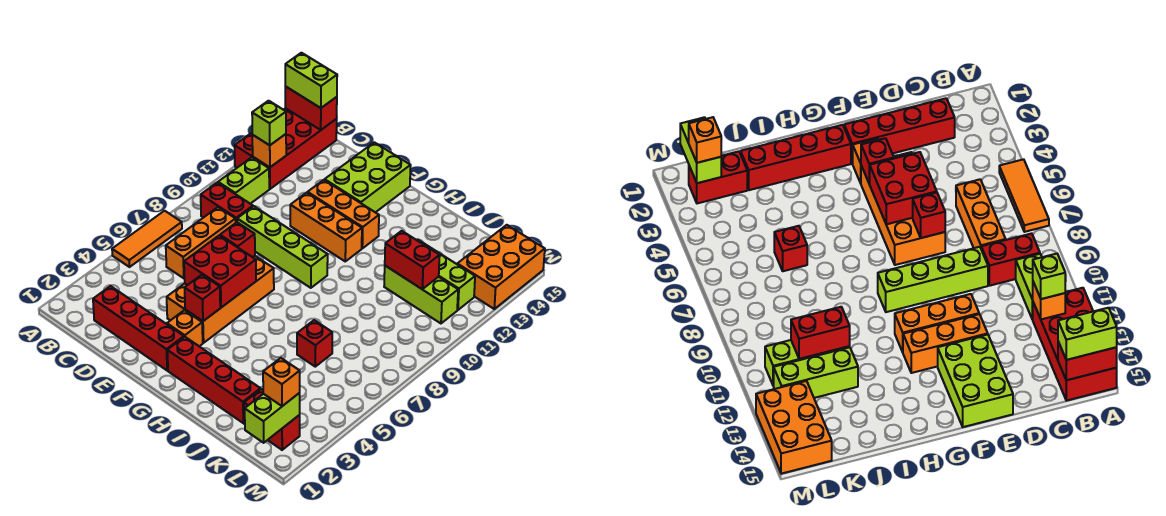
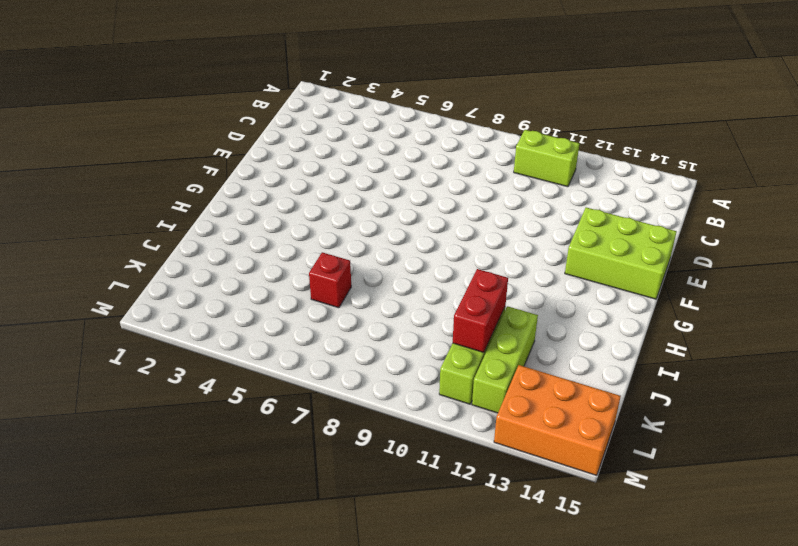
none -> orange 1x3 tile [112,211,182,267]
none -> red 2x4 brick [235,108,337,189]
none -> red 1x2 brick [201,183,253,222]

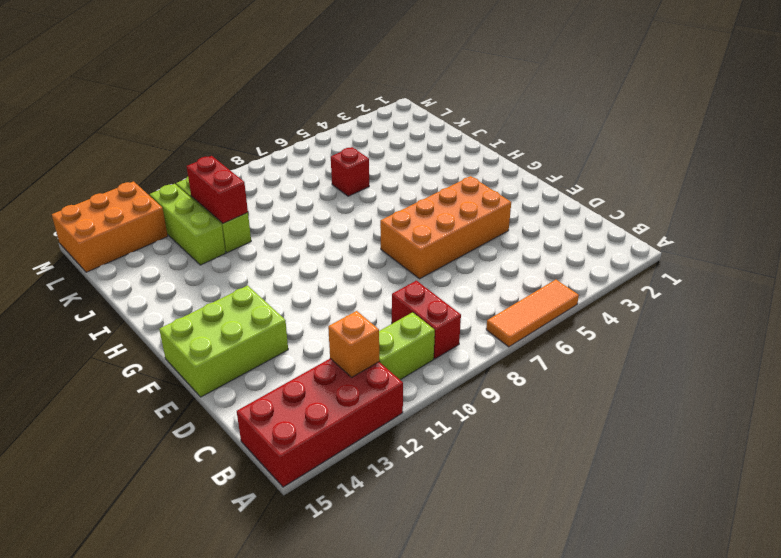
none -> red 1x4 brick [93,286,184,370]
none -> orange 1x3 brick [166,207,236,278]
none -> lime 1x4 brick [237,206,328,288]

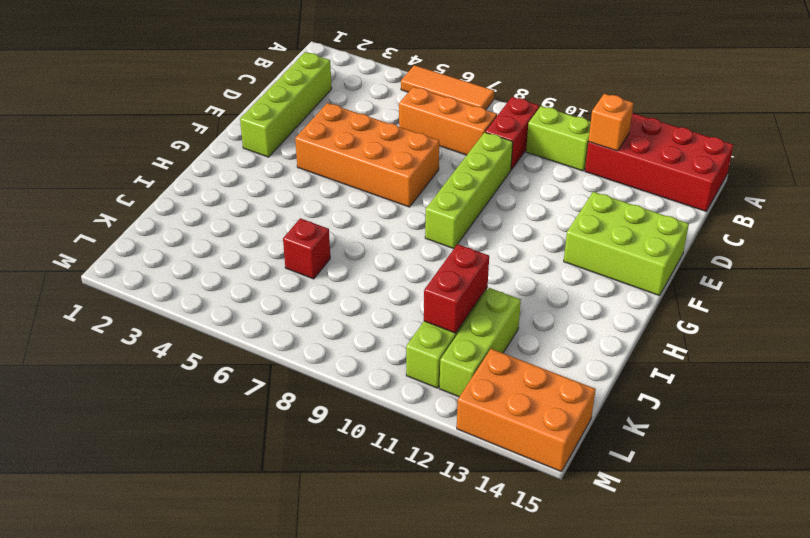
lime 1x4 brick [240,52,332,157] -> red 1x4 brick [93,286,184,370]
none -> orange 1x3 brick [290,193,362,261]
none -> orange 1x3 brick [308,180,379,248]
none -> orange 1x1 brick [167,310,203,346]

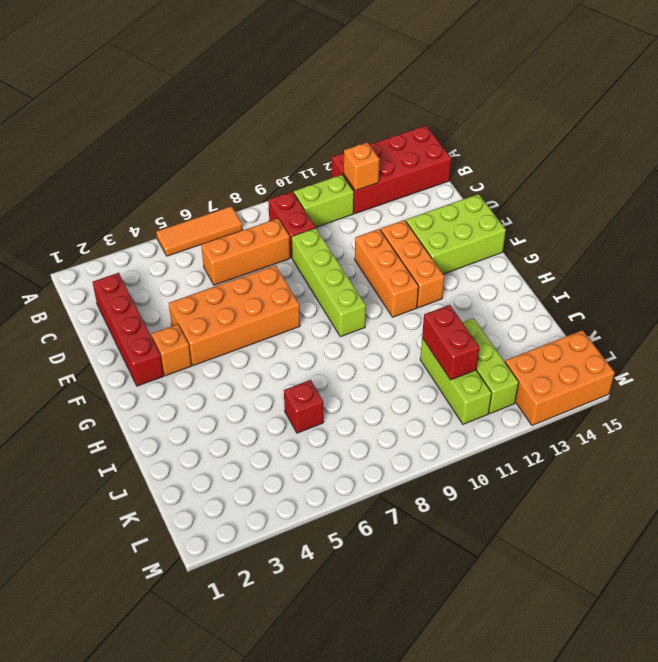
none -> red 1x4 brick [167,337,260,423]
none -> red 1x2 brick [244,389,300,450]
none -> red 1x2 brick [285,87,337,130]

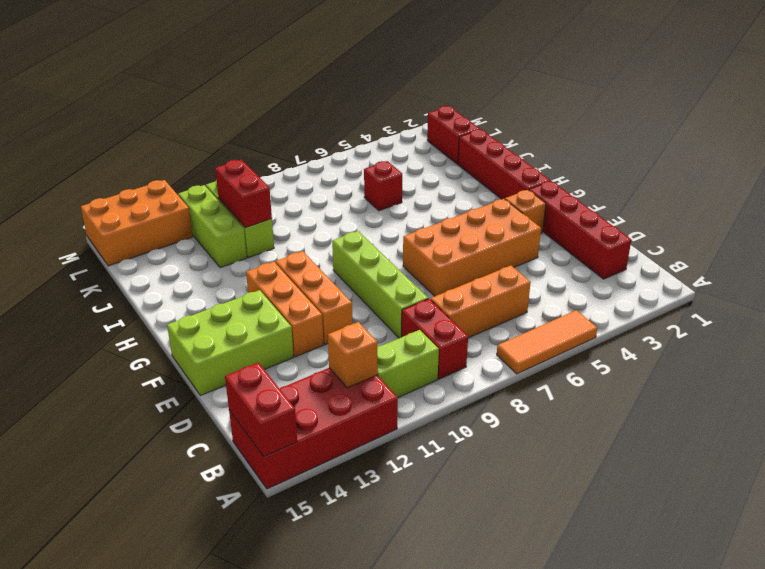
none -> red 2x2 brick [184,236,256,308]
none -> red 1x1 brick [220,222,255,257]
none -> red 1x1 brick [185,275,220,321]

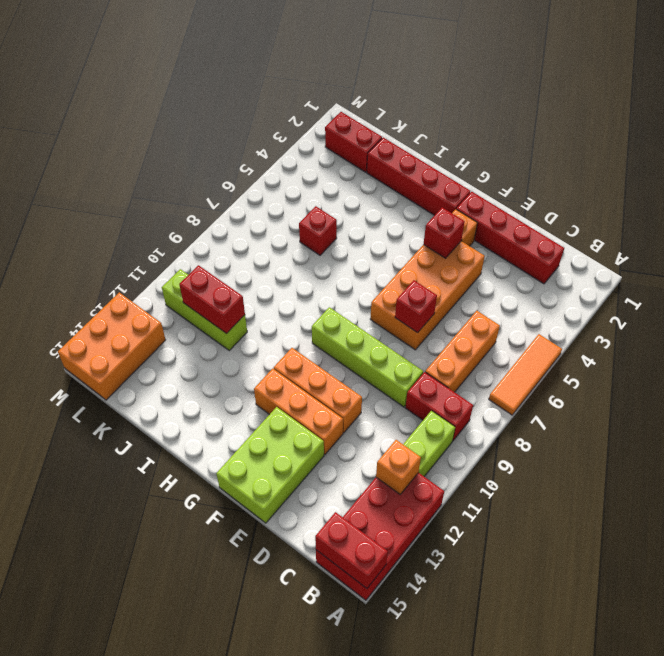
none -> lime 1x3 brick [417,240,475,310]
none -> red 2x2 brick [184,236,256,308]
none -> lime 1x2 brick [245,393,300,443]

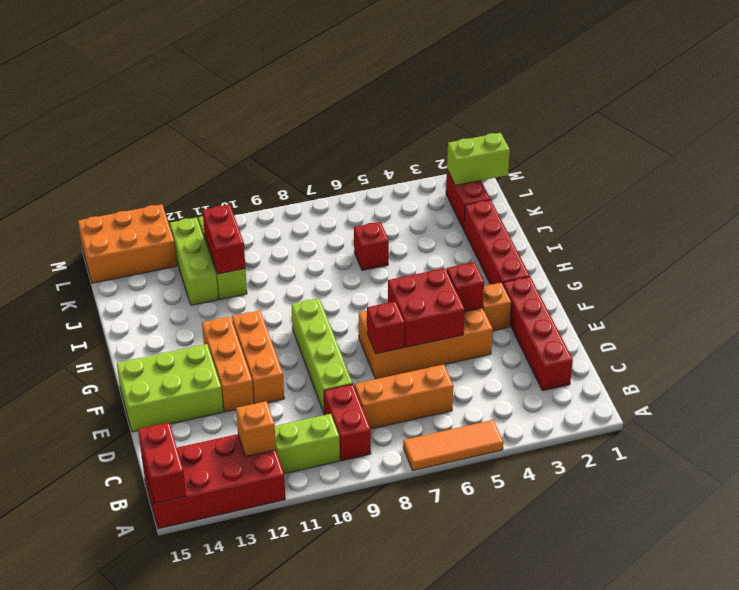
none -> lime 1x2 brick [285,53,337,108]
none -> lime 1x1 brick [252,101,286,145]
none -> orange 1x1 brick [263,358,300,406]

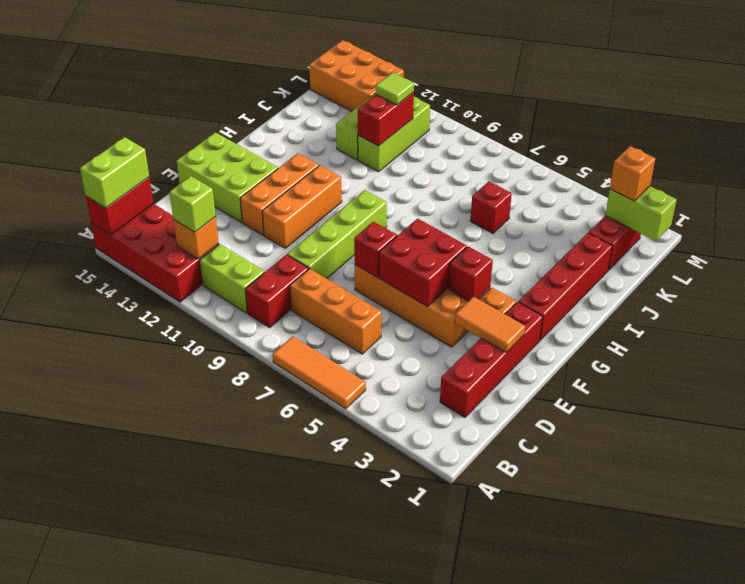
orange 1x2 tile [455,297,525,353] -> none
lime 1x1 tile [376,72,414,105] -> none

